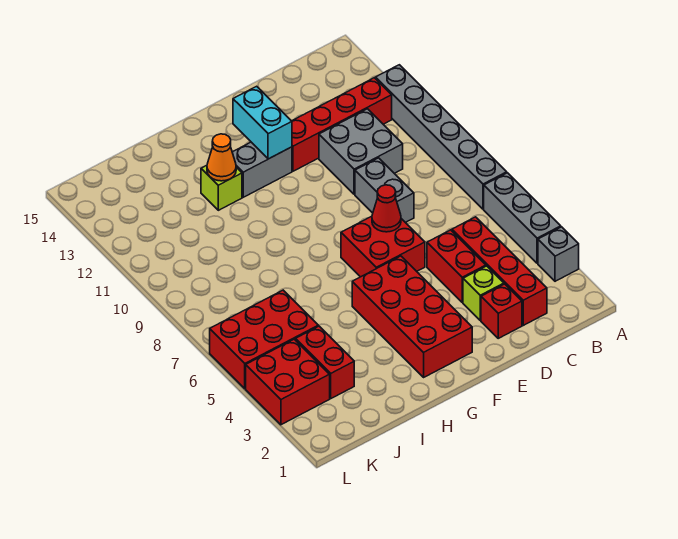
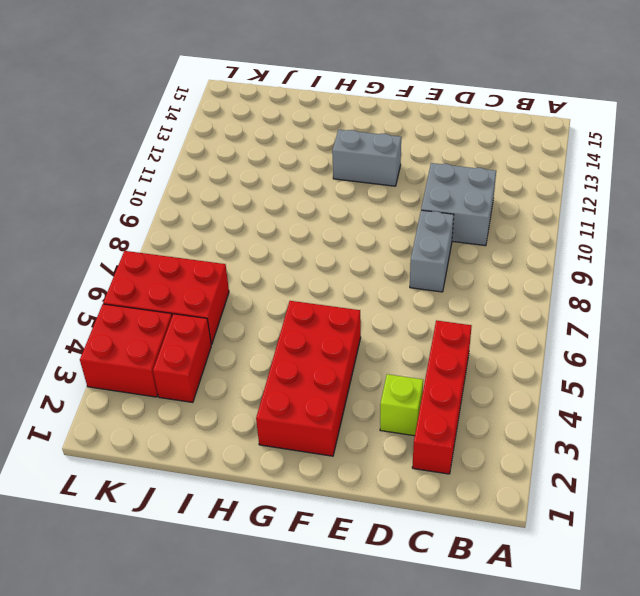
none -> grey 1x1 brick [538,227,579,281]
none -> grey 1x3 brick [484,173,561,263]
none -> grey 1x6 brick [376,65,507,209]

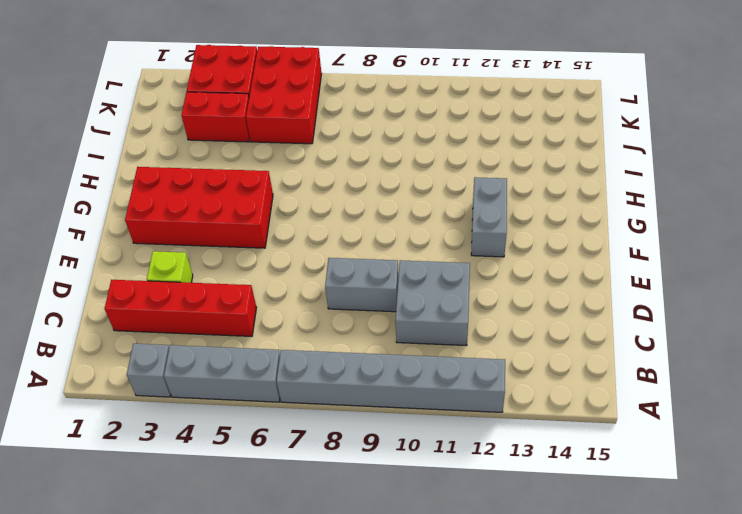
none -> red 1x4 brick [292,78,392,171]
none -> red 1x1 brick [481,284,522,338]
none -> red 1x2 brick [427,230,486,302]

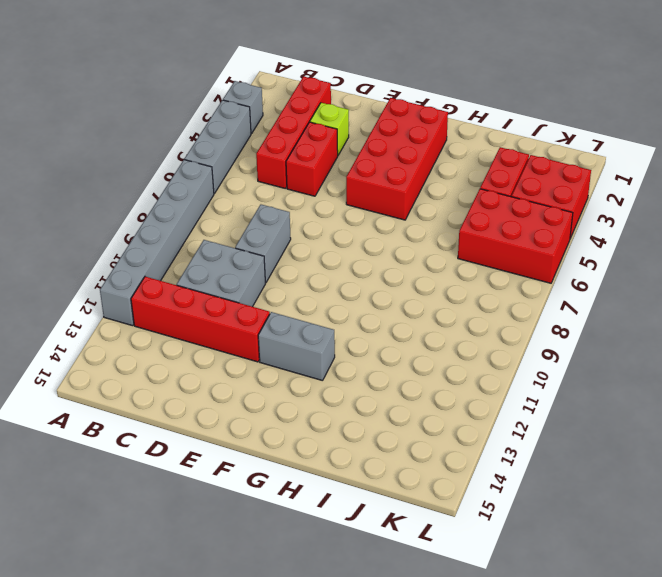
none -> red 1x1 brick [481,284,522,338]
none -> red 2x2 brick [341,216,425,277]
none -> lime 1x1 brick [201,165,242,210]

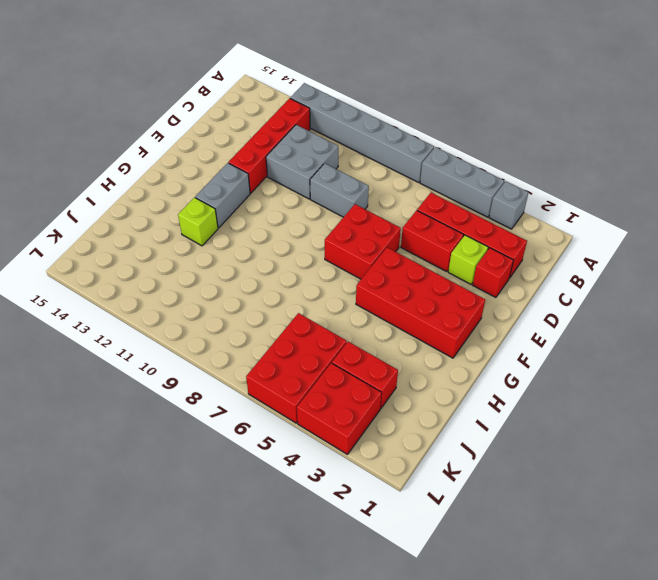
none -> red 1x1 cone [372,185,401,232]
none -> cyan 1x2 brick [233,86,292,159]
none -> orange 1x1 cone [207,134,236,181]

